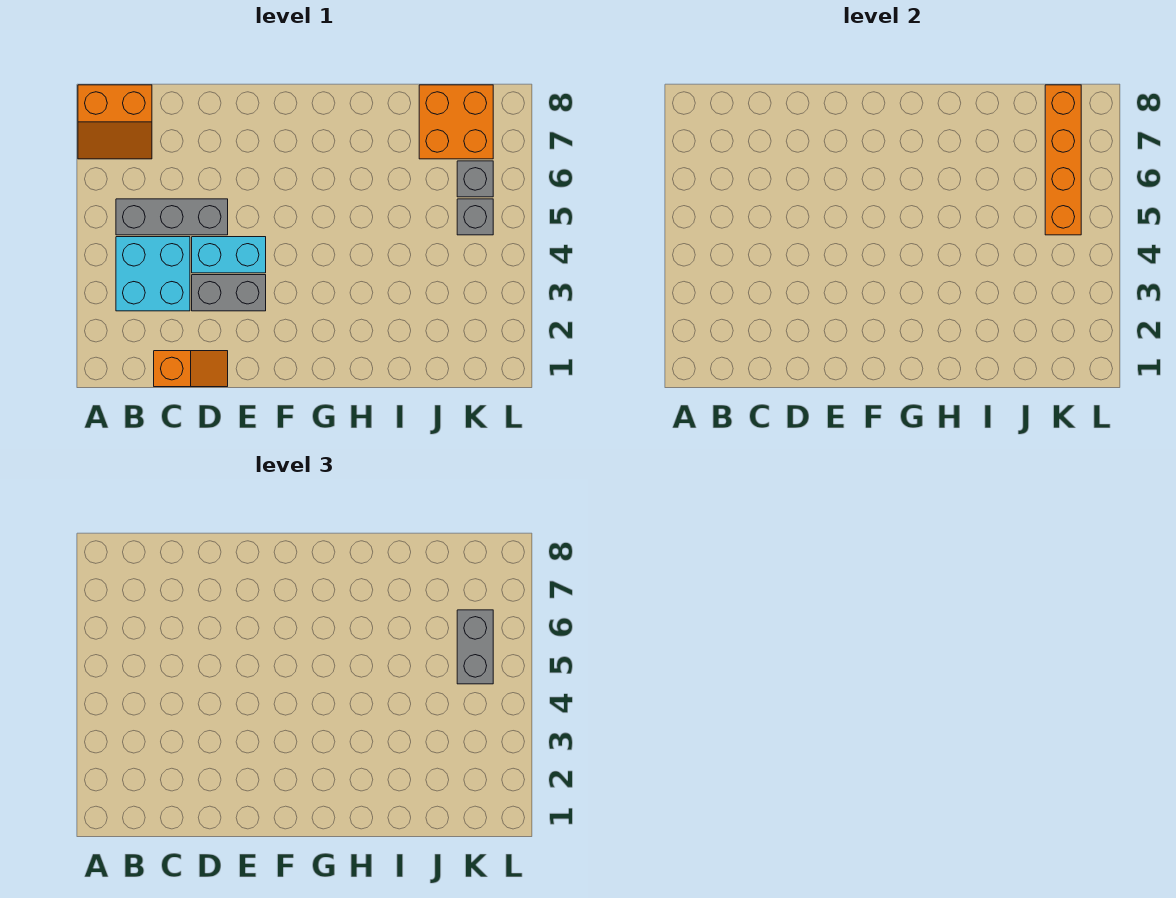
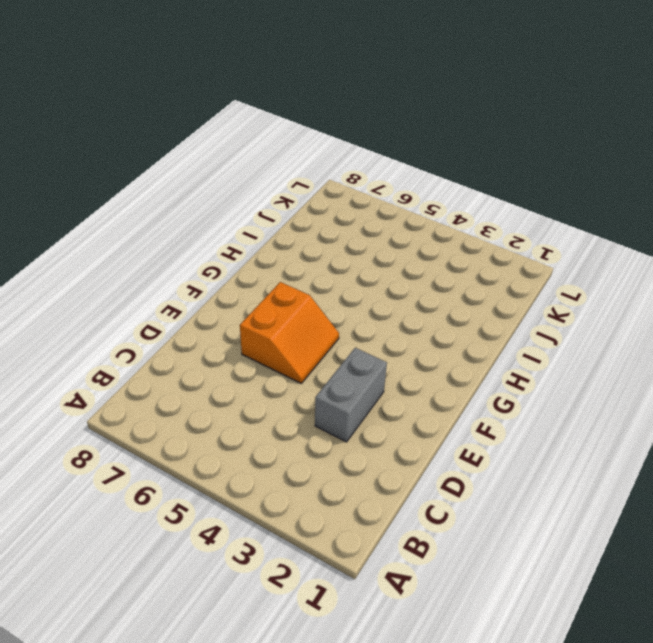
orange 2x2 slope [240,282,339,383] -> orange 2x2 slope moved to [78,85,152,159]
none -> cyan 2x2 brick [116,237,190,311]
none -> grey 1x3 brick [116,199,228,235]

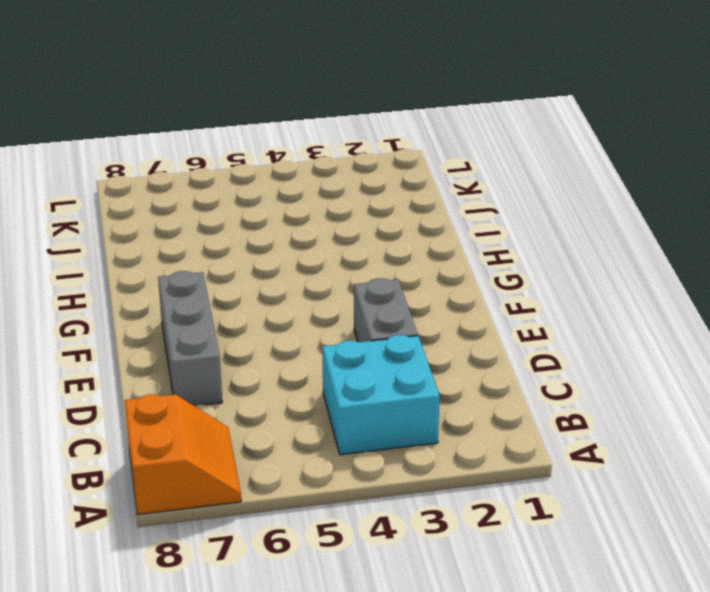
grey 1x3 brick [158,271,222,406] -> grey 1x3 brick moved to [116,199,228,235]
none -> orange 1x2 slope [154,351,228,387]
none -> cyan 1x2 brick [192,237,266,273]

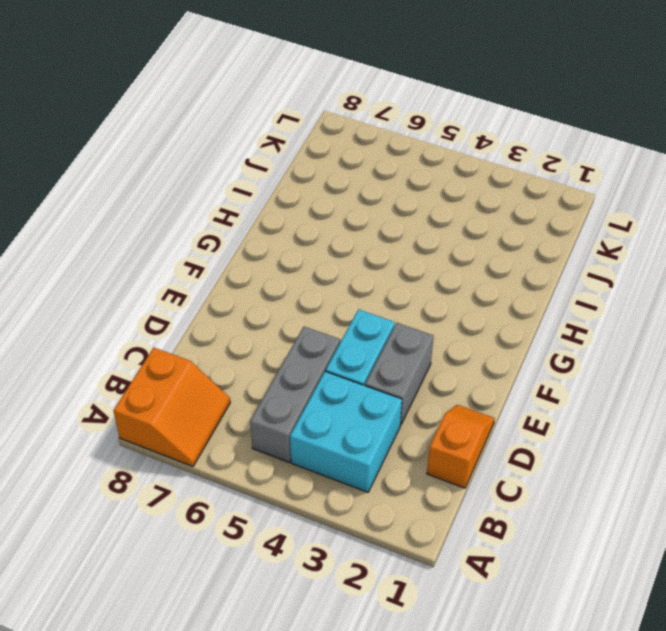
none -> orange 2x2 brick [419,85,493,159]
none -> grey 1x1 brick [457,199,493,235]

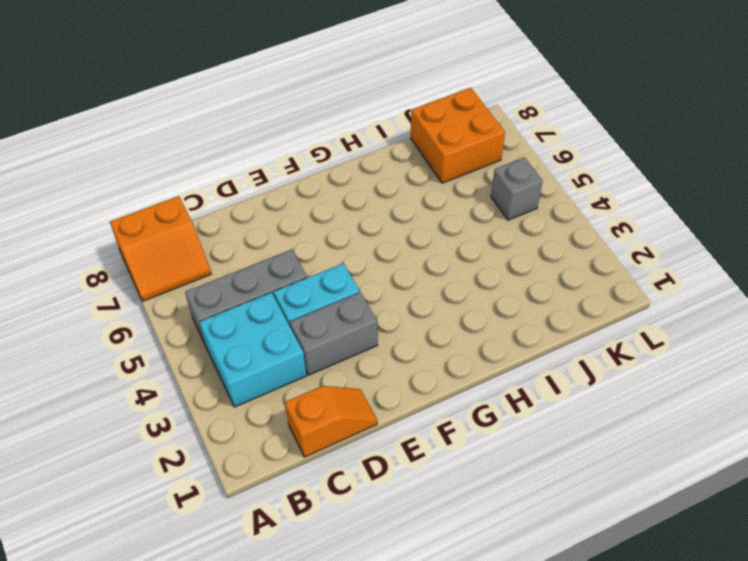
none -> grey 1x1 brick [457,161,493,197]
none -> orange 1x4 brick [1045,85,1081,235]

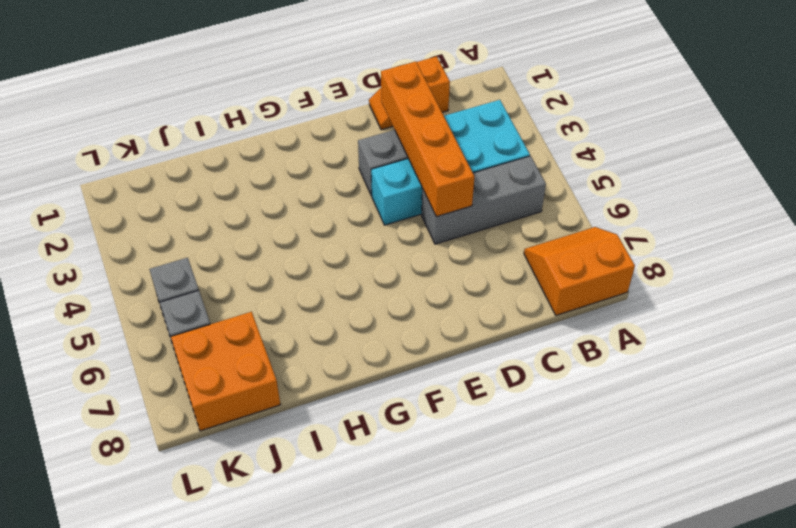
orange 1x4 brick [381,61,474,217] -> orange 1x4 brick moved to [1045,85,1081,235]
none -> grey 1x2 brick [457,610,493,684]

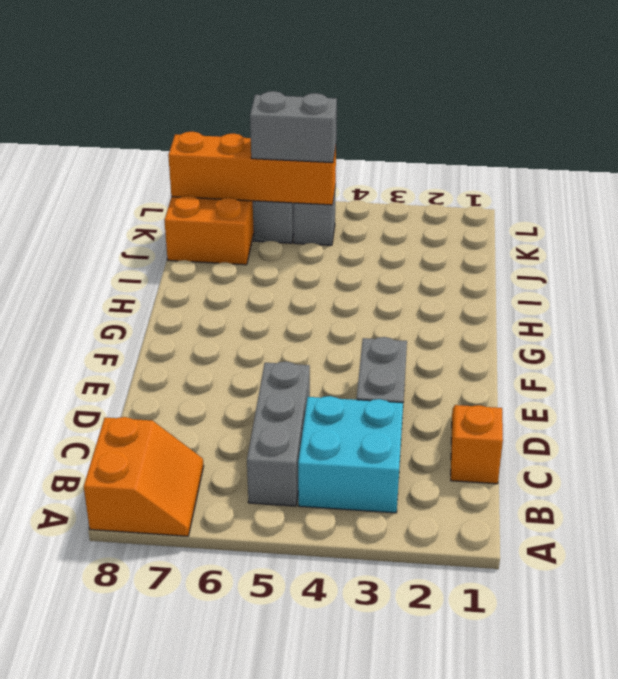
none -> cyan 1x2 brick [192,237,266,273]

